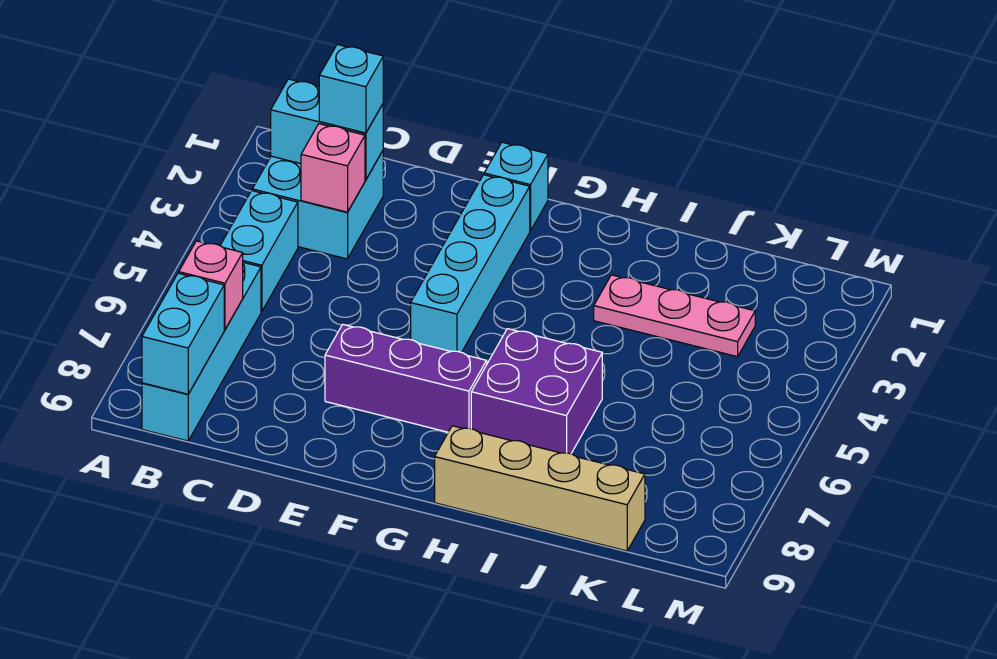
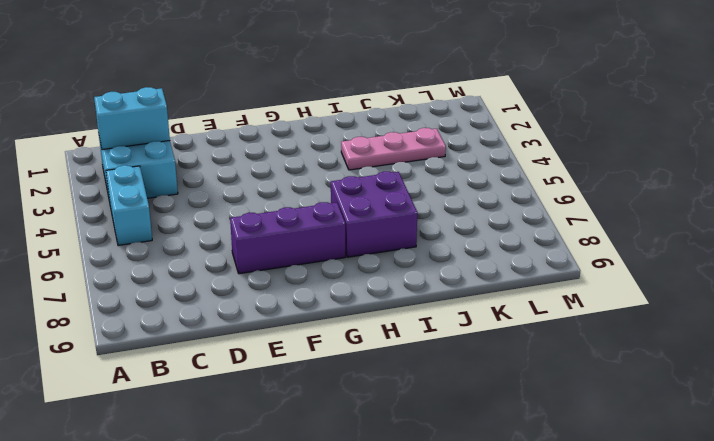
none -> cyan 1x4 brick [142,262,261,441]
none -> cyan 1x1 brick [484,142,548,231]
none -> cyan 1x4 brick [411,175,530,352]

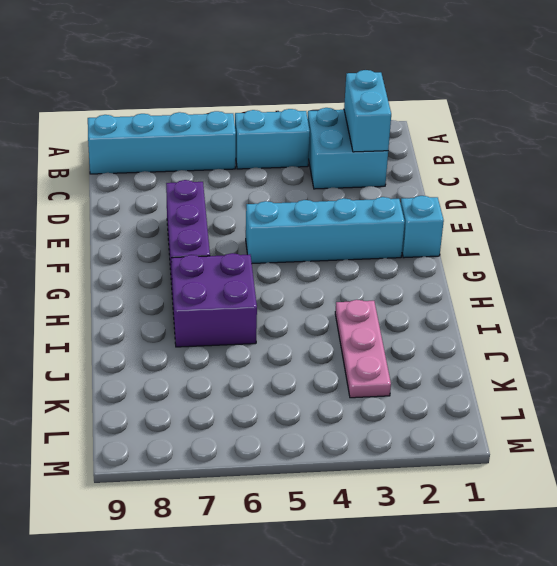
none -> tan 1x4 brick [435,426,645,551]
none -> pink 1x1 brick [179,241,243,329]
none -> cyan 1x2 brick [142,273,224,394]

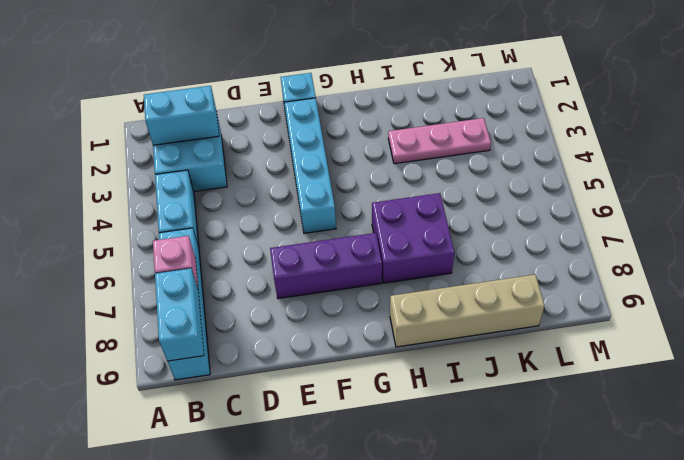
none -> pink 1x1 brick [301,124,365,212]
none -> cyan 1x1 brick [319,44,383,133]

